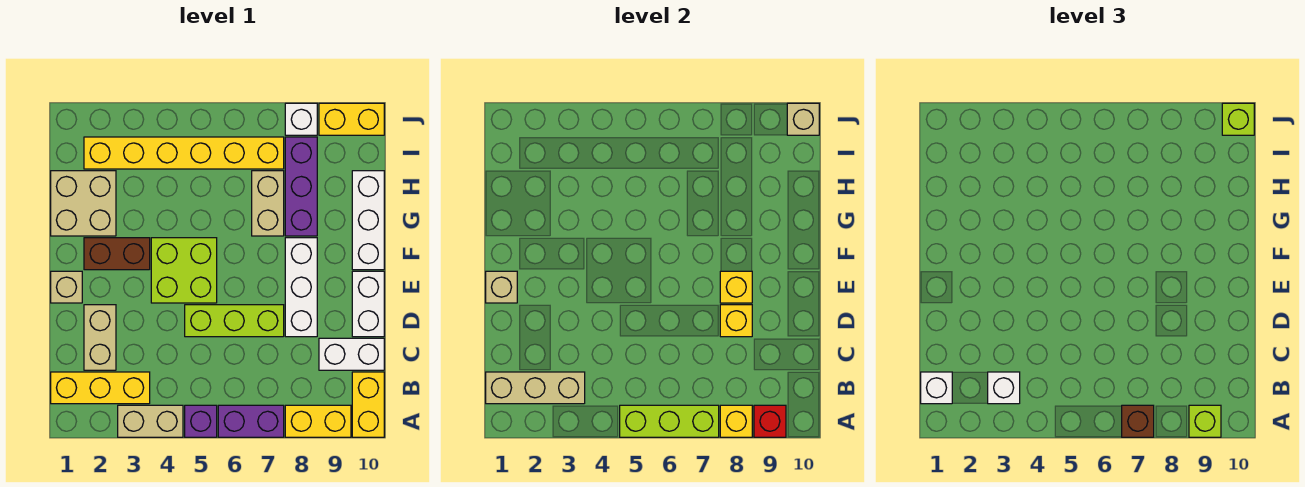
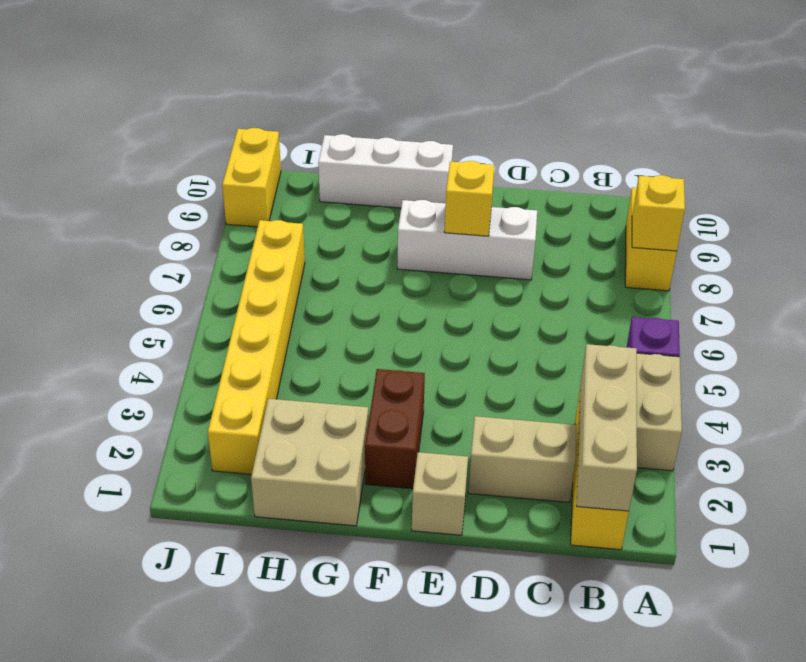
none -> purple 1x2 brick [218,405,284,437]
none -> yellow 1x2 brick [352,372,384,437]
none -> white 1x2 brick [319,338,384,370]
none -> lime 1x3 brick [185,305,284,337]

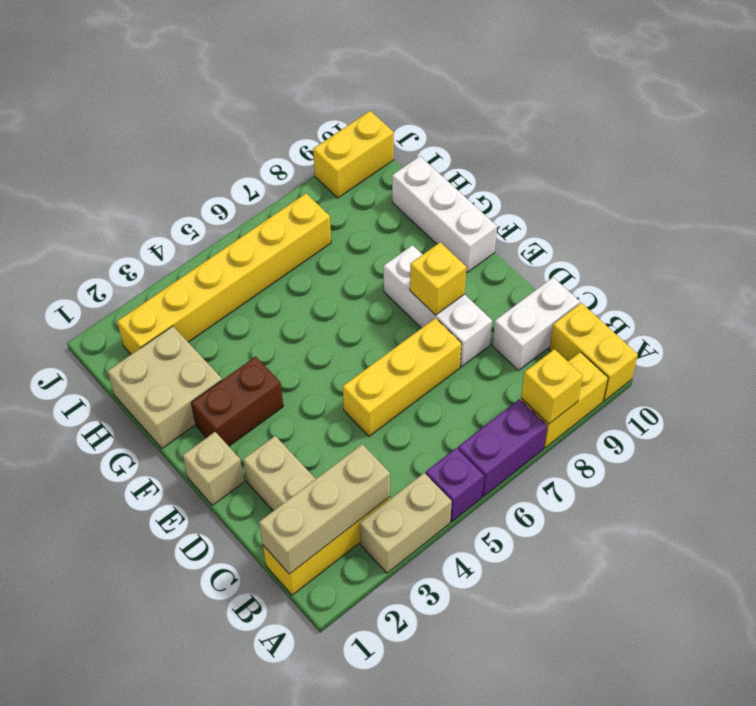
yellow 1x3 brick [343,318,462,436] -> lime 1x3 brick [185,305,284,337]
none -> white 1x2 brick [352,271,384,337]
none -> lime 2x2 brick [151,238,217,303]
none -> tan 1x2 brick [252,171,284,236]
none -> purple 1x3 brick [285,137,317,236]

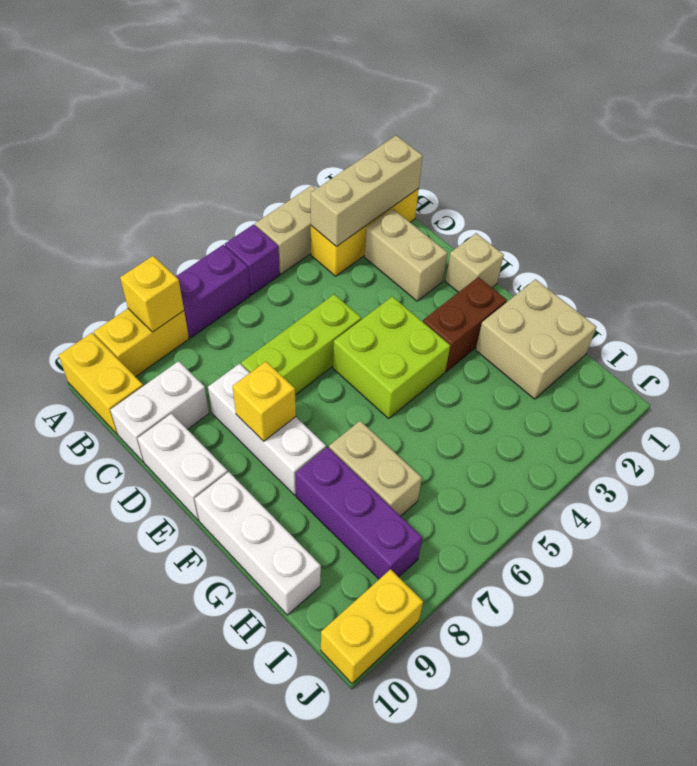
none -> yellow 1x6 brick [84,137,284,169]
none -> white 1x1 brick [285,103,317,135]
none -> lime 1x3 brick [620,405,719,437]
none -> red 1x1 brick [754,405,786,437]

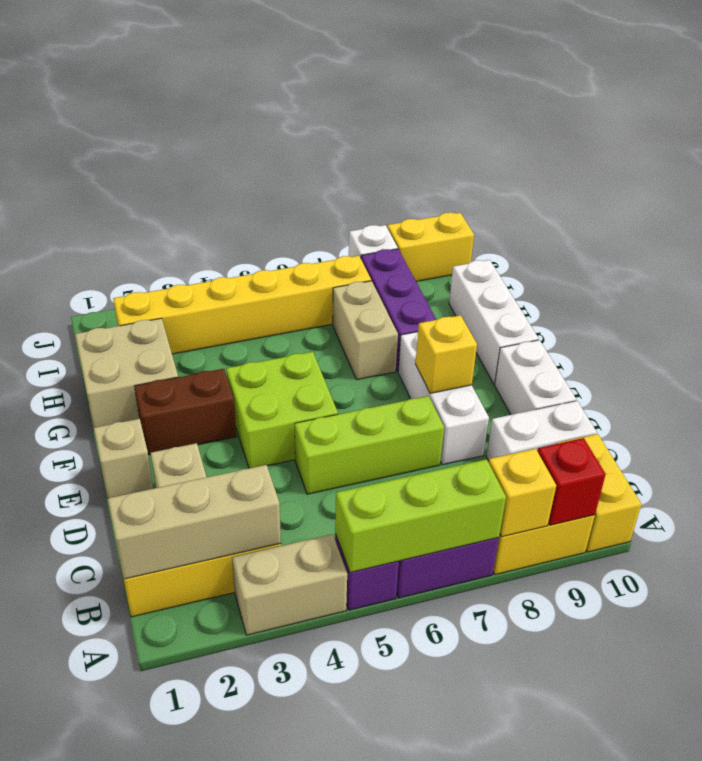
none -> yellow 1x1 brick [720,305,752,337]
none -> tan 1x1 brick [486,271,517,303]
none -> tan 1x1 brick [787,103,819,135]
none -> brown 1x1 brick [1122,405,1154,437]

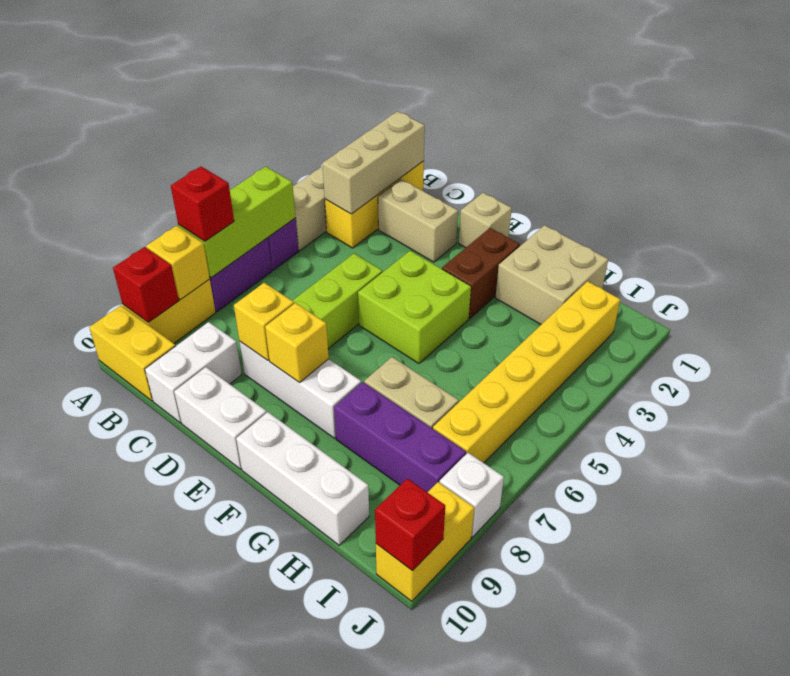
red 1x1 brick [171,166,234,241] -> brown 1x1 brick [1122,405,1154,437]
red 1x1 brick [375,479,445,571] -> tan 1x1 brick [787,103,819,135]
none -> tan 1x1 brick [486,271,517,303]
none -> lime 1x1 brick [1189,405,1221,437]
none -> white 1x1 brick [921,372,952,404]
none -> white 1x1 brick [988,372,1020,404]

